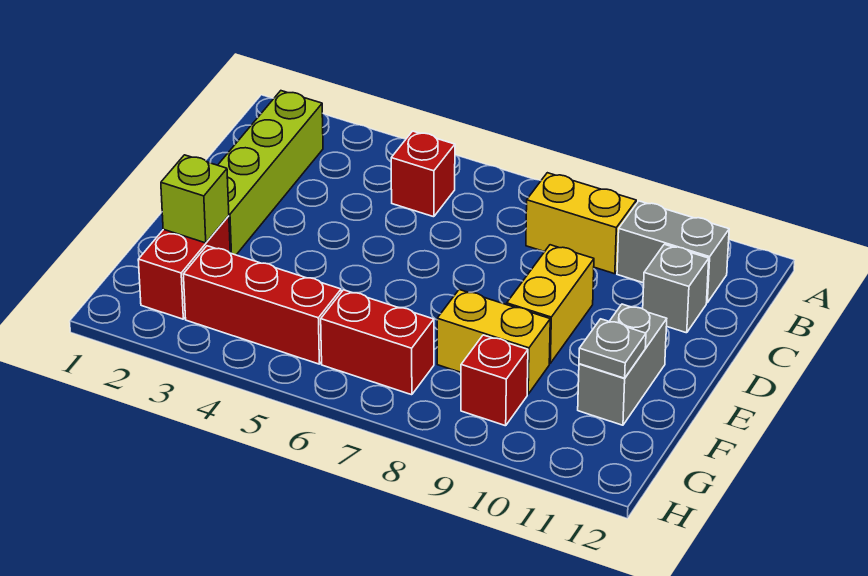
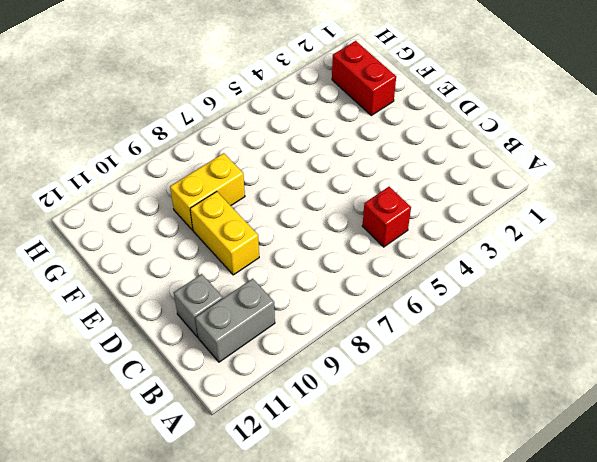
none -> lime 1x4 brick [218,91,323,255]
none -> yellow 1x2 brick [526,173,636,274]
none -> grey 1x2 brick [578,304,667,425]

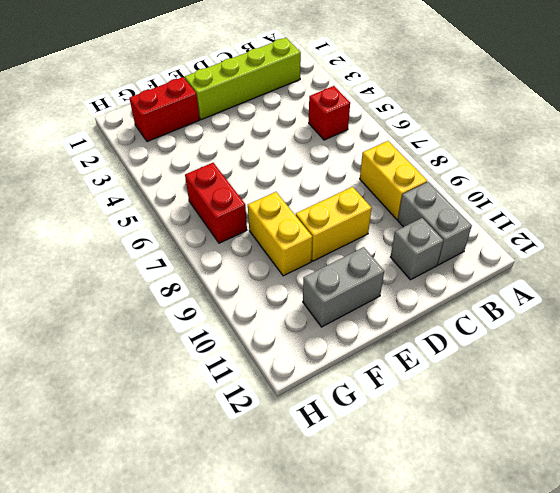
none -> red 1x3 brick [183,246,341,364]
none -> red 1x1 brick [461,335,528,426]
none -> lime 1x1 brick [161,155,229,243]

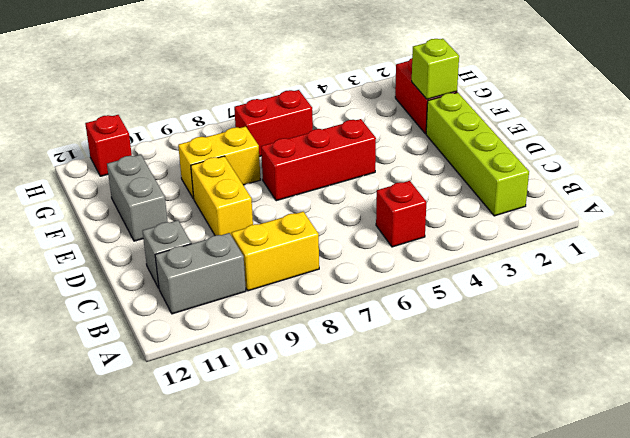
red 1x3 brick [261,119,376,201] -> red 1x3 brick moved to [183,246,341,364]
red 1x1 brick [85,115,132,176] -> red 1x1 brick moved to [461,335,528,426]
none -> grey 1x1 plate [579,319,646,378]

